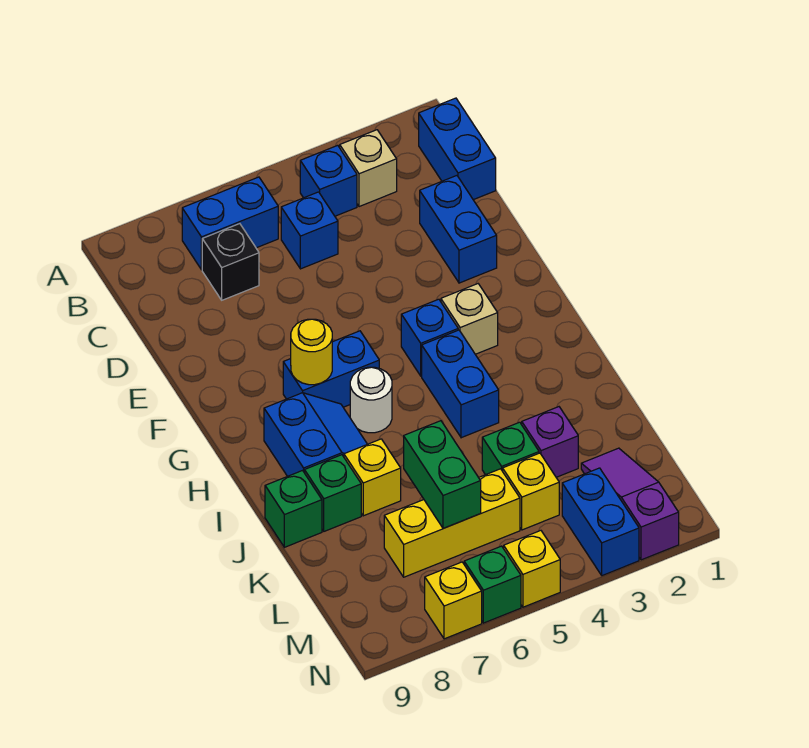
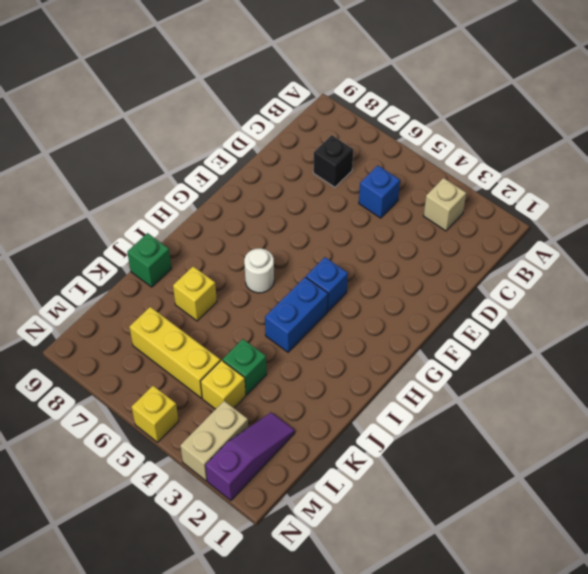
tan 1x2 brick [180,401,248,481] -> blue 1x2 brick [562,468,639,576]
none -> blue 1x2 brick [419,98,496,200]
none -> blue 1x1 brick [300,145,357,216]
none -> blue 1x2 brick [182,177,278,270]

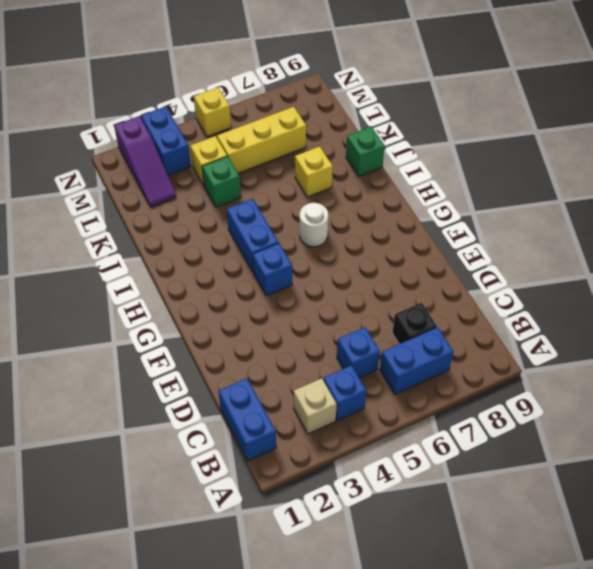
none -> blue 1x2 brick [420,176,497,283]
none -> tan 1x1 brick [441,284,498,354]
none -> blue 1x2 brick [283,331,379,407]

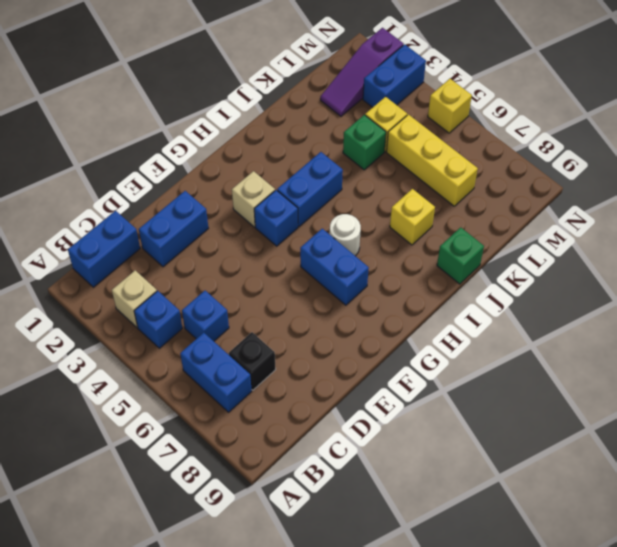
none -> blue 2x2 slope [264,393,367,476]
none -> green 1x1 brick [305,455,361,531]
none -> purple 1x1 brick [522,407,578,477]

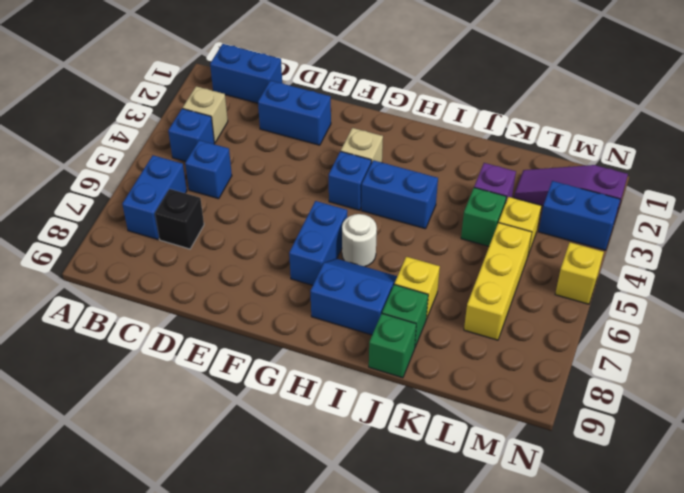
none -> green 1x1 brick [464,546,521,623]
none -> yellow 1x1 brick [425,562,482,639]
none -> yellow 1x1 round brick [291,319,332,385]

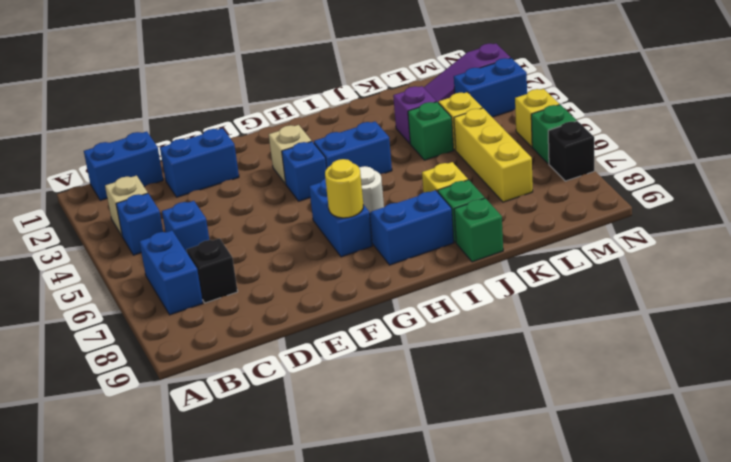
black 1x1 brick [548,121,594,181] -> yellow 1x1 brick [425,562,482,639]
none -> green 1x2 brick [404,421,481,528]

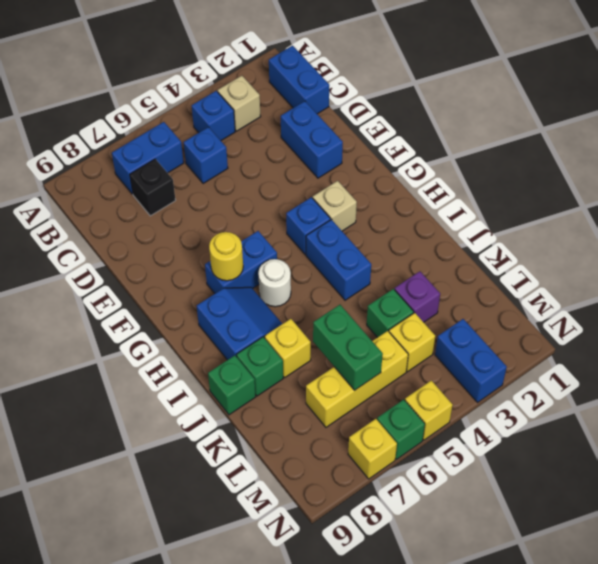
none -> purple 1x3 slope [581,448,679,560]

